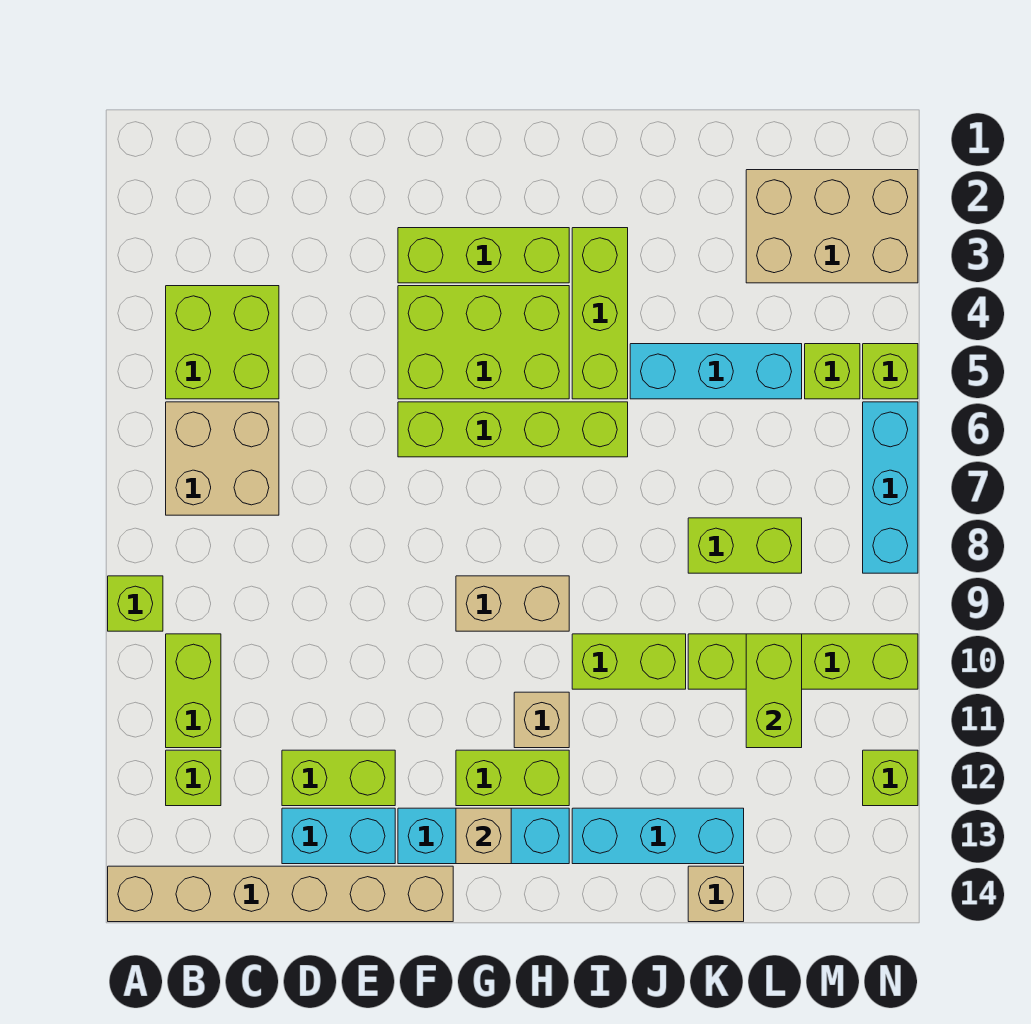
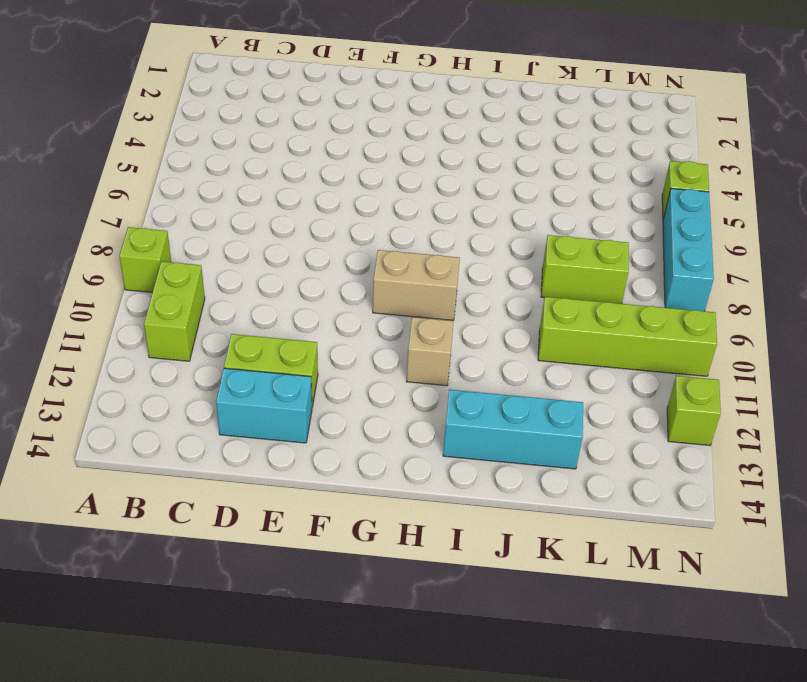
none -> tan 1x6 brick [108,866,453,922]
none -> lime 2x2 brick [166,286,279,399]
none -> tan 2x2 brick [166,402,279,515]

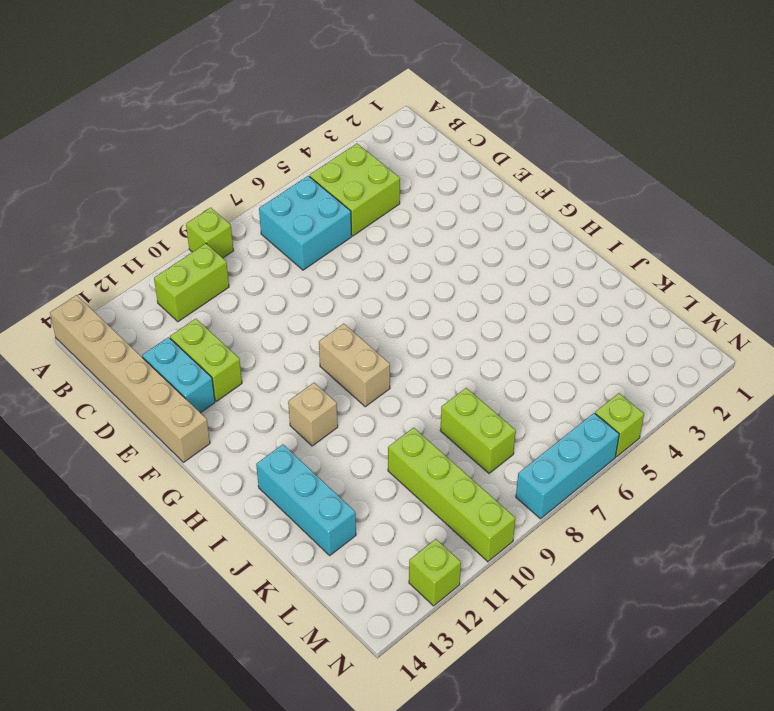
cyan 2x2 brick [259,176,351,270] -> tan 2x2 brick [166,402,279,515]
none -> lime 1x1 brick [166,750,221,806]
none -> lime 1x3 brick [398,228,569,283]
none -> lime 2x3 brick [398,286,569,399]

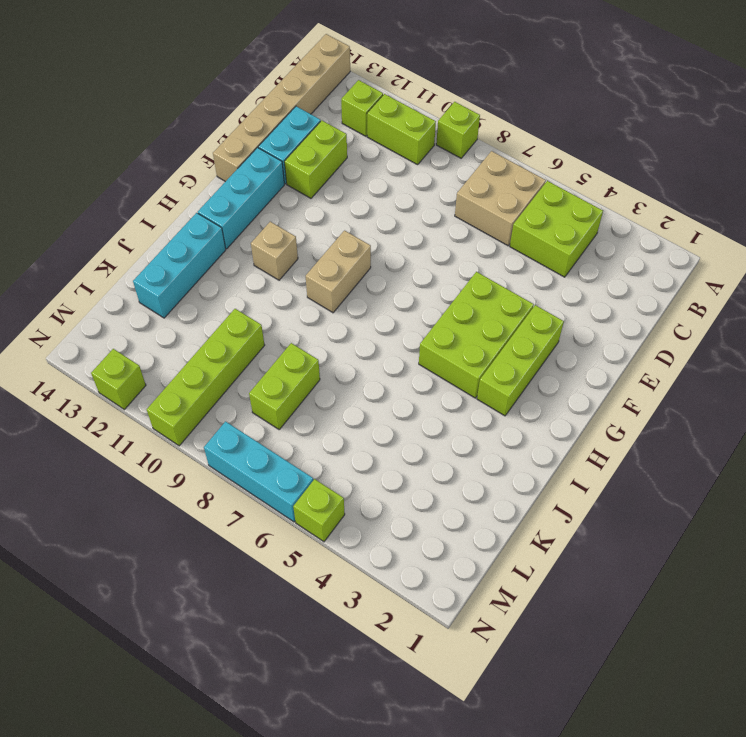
none -> lime 1x4 brick [398,402,628,457]
none -> lime 1x2 brick [456,750,569,806]
none -> lime 1x3 brick [572,228,628,399]

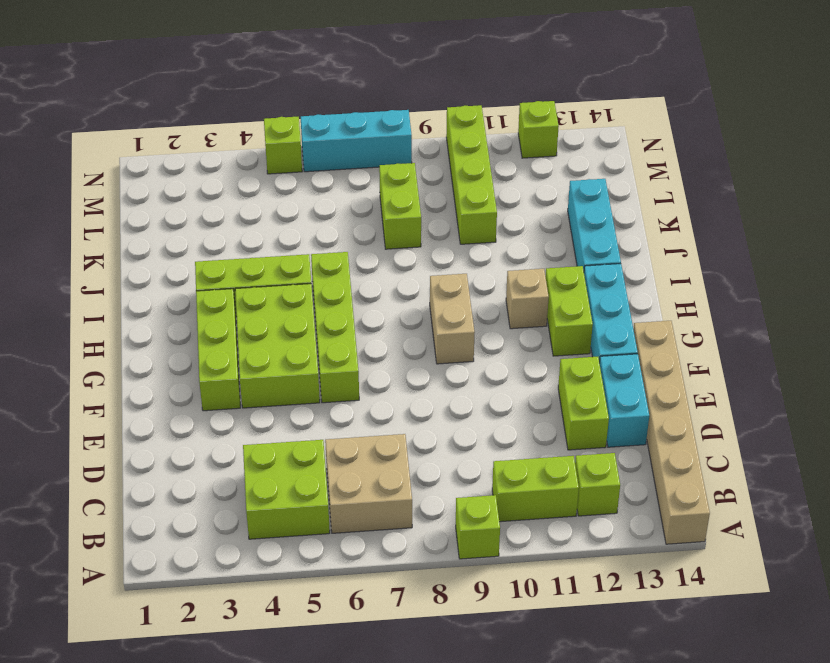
none -> lime 1x2 brick [572,634,686,689]
none -> cyan 1x3 brick [630,344,802,399]
none -> tan 1x1 brick [688,866,744,922]

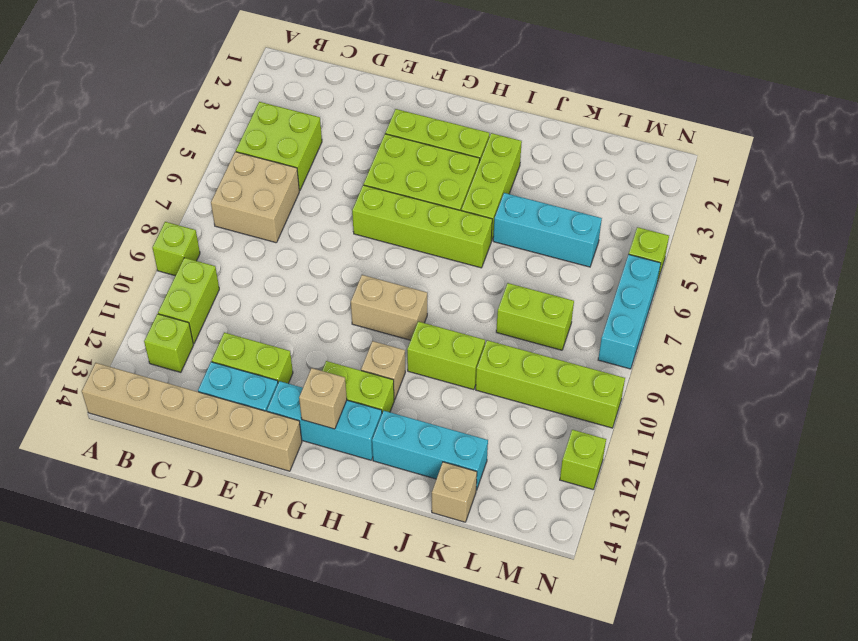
none -> tan 2x3 brick [746,170,918,283]
none -> lime 1x1 brick [805,344,860,399]
none -> lime 1x2 brick [746,634,802,748]

